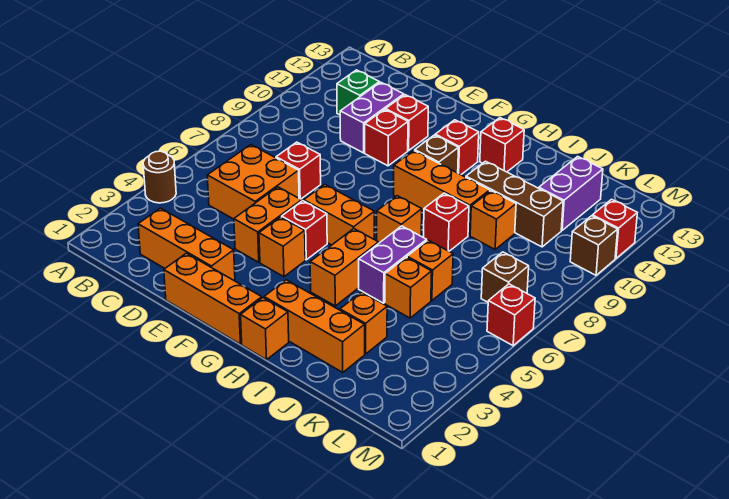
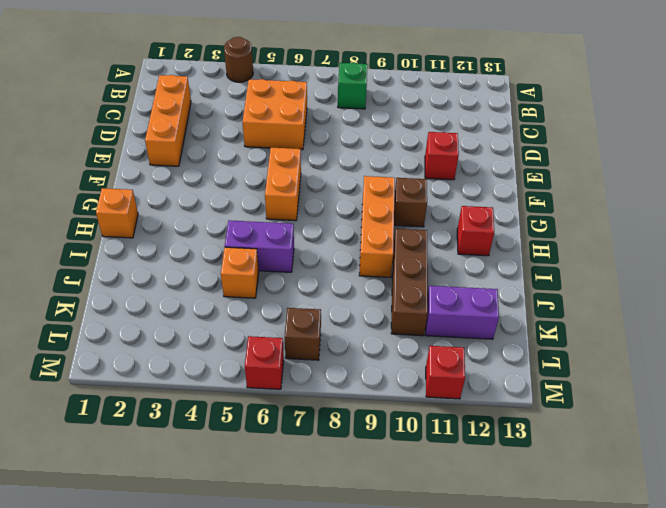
green 1x1 brick [338,62,368,109] -> green 1x1 brick moved to [337,70,379,115]
none -> red 1x1 brick [276,142,321,199]
none -> purple 1x2 brick [340,82,404,153]
none -> orange 1x3 brick [164,253,262,344]
none -> orange 1x2 brick [234,187,302,262]

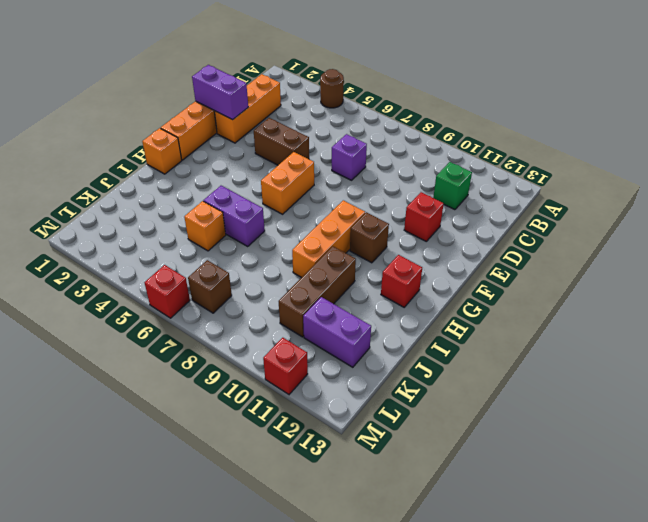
purple 1x1 brick [332,134,367,180] -> red 1x1 brick [276,142,321,199]
purple 1x2 brick [192,65,248,120] -> purple 1x2 brick moved to [340,82,404,153]
brown 1x2 brick [254,118,309,165] -> orange 1x2 brick [234,187,302,262]
none -> orange 2x2 brick [207,145,299,219]
none -> red 1x1 brick [365,110,408,166]
none -> orange 1x1 brick [259,217,305,277]
none -> red 1x1 brick [282,201,327,260]

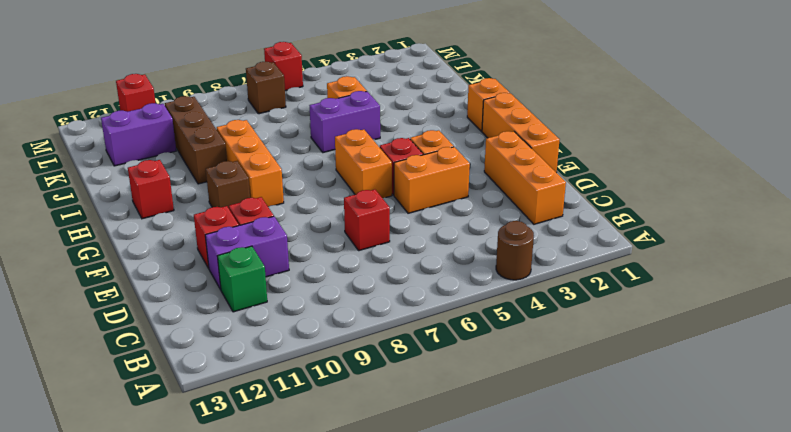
none -> orange 2x2 brick [207,145,299,219]
none -> red 1x1 brick [435,120,479,175]
none -> orange 1x3 brick [264,280,365,372]
none -> orange 1x2 brick [310,229,379,306]

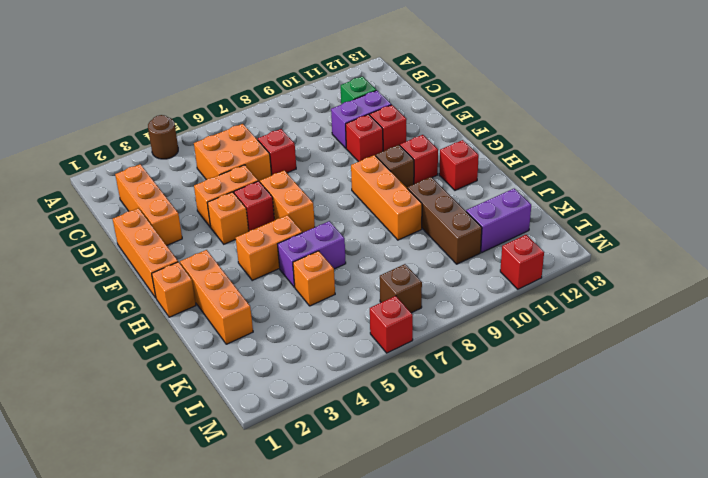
none -> orange 1x1 brick [377,196,422,243]
none -> red 1x1 brick [423,193,469,251]
none -> orange 1x1 brick [340,292,387,354]
none -> orange 1x1 brick [407,240,453,301]

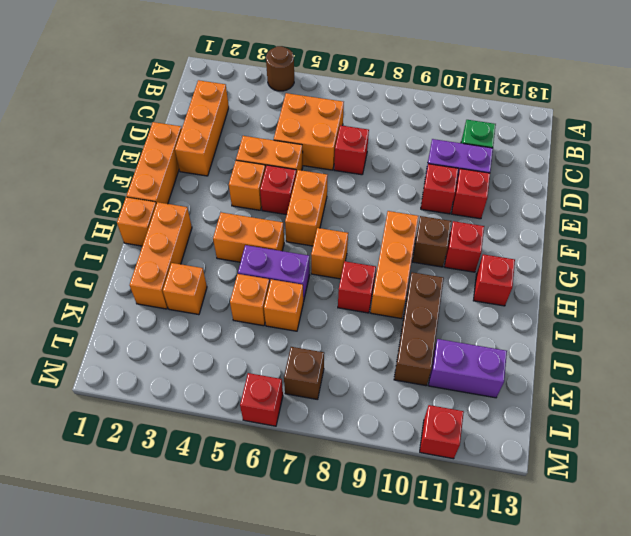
none -> orange 1x1 brick [470,191,516,249]
none -> brown 1x1 brick [570,216,618,275]

